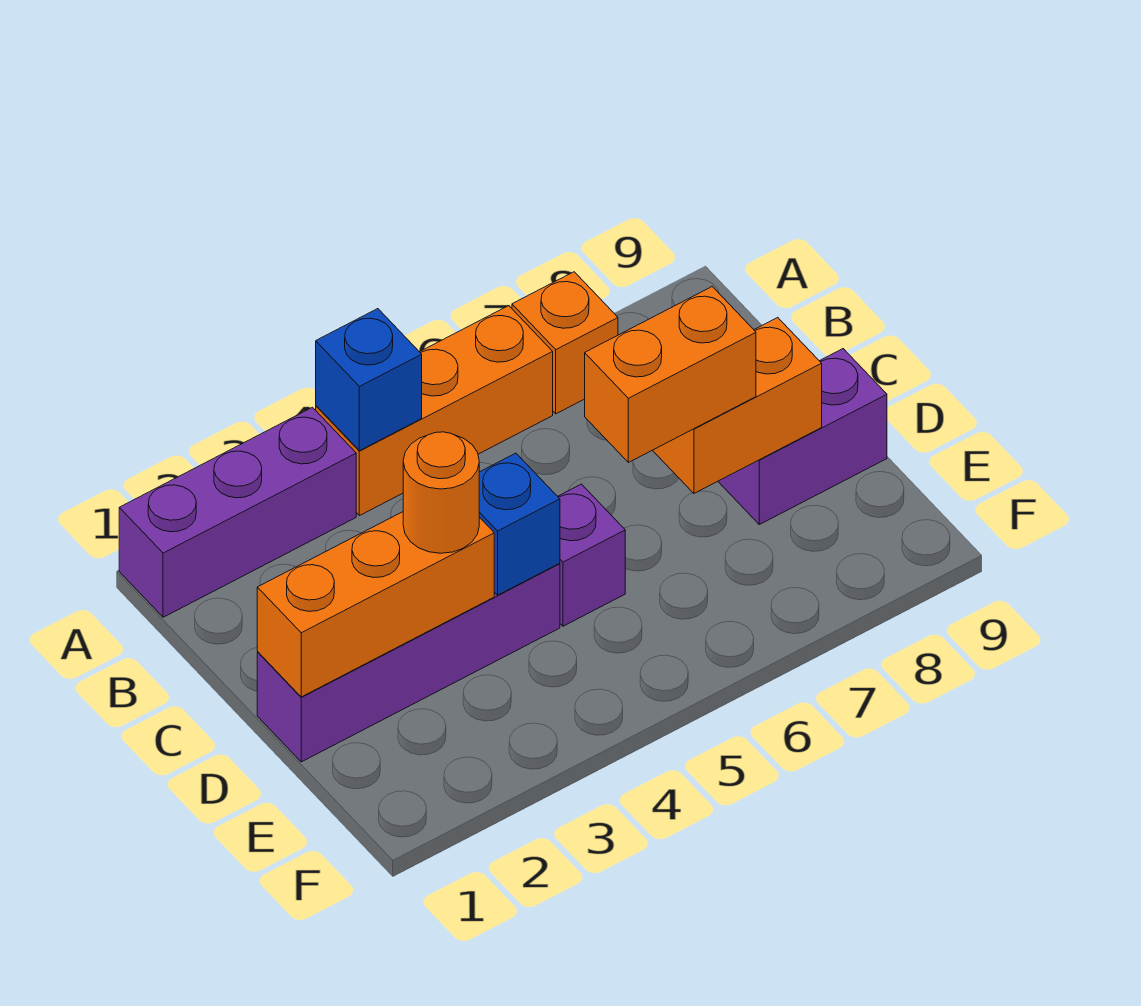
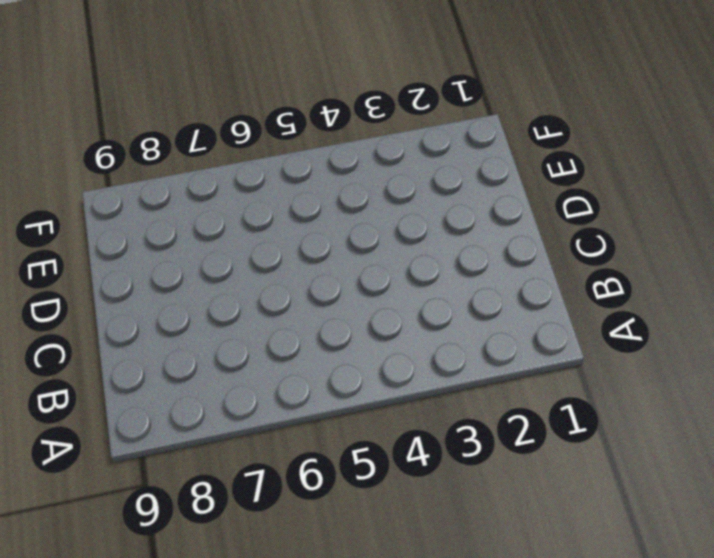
none -> purple 1x3 brick [119,407,356,617]
none -> orange 1x3 brick [316,306,553,516]
none -> orange 1x1 brick [512,272,618,414]

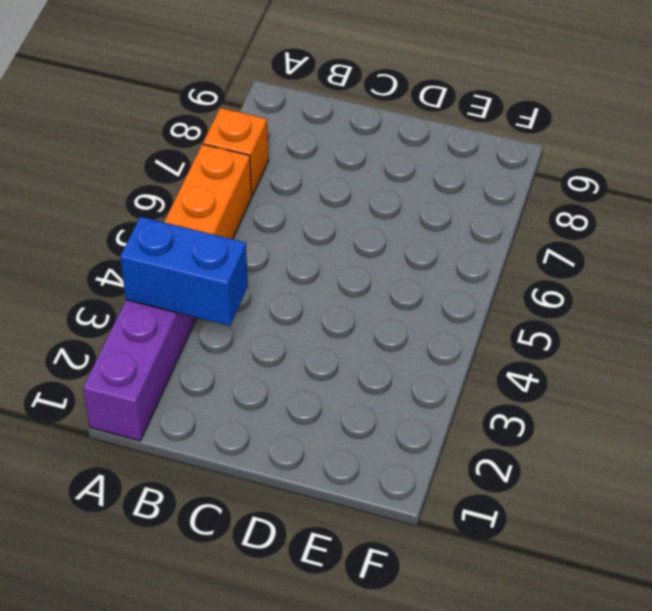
blue 1x2 brick [120,217,248,326] -> none
none -> purple 1x4 brick [257,564,560,762]
none -> purple 1x1 brick [558,484,625,626]
none -> purple 1x2 brick [718,349,887,524]

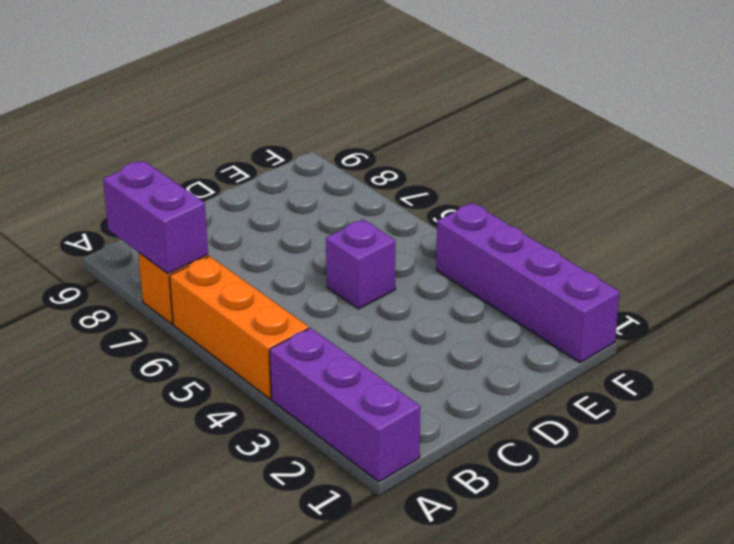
purple 1x2 brick [103,161,208,274] -> purple 1x2 brick moved to [718,349,887,524]
purple 1x4 brick [436,203,619,363] -> purple 1x4 brick moved to [257,564,560,762]
none -> blue 1x1 brick [316,309,422,451]
none -> orange 1x3 brick [257,512,494,697]
none -> blue 1x1 brick [479,453,560,595]

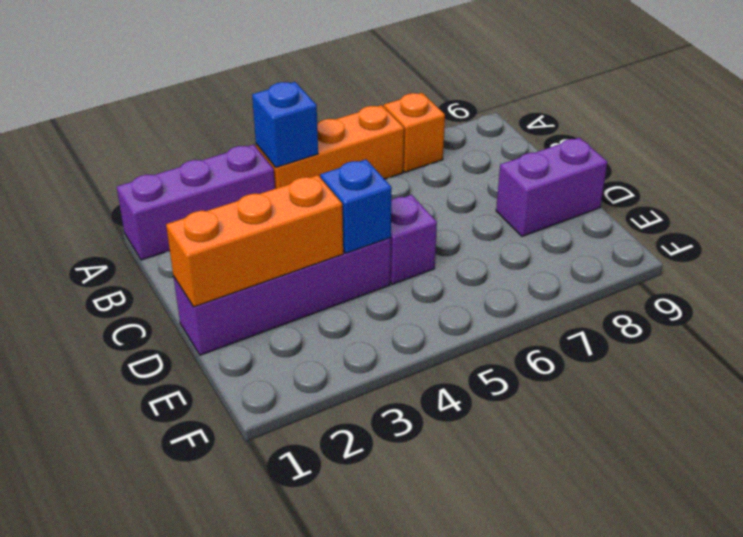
none -> orange 1x2 brick [653,318,822,493]
none -> orange 1x1 round brick [403,432,479,553]
none -> orange 1x2 brick [585,287,756,463]

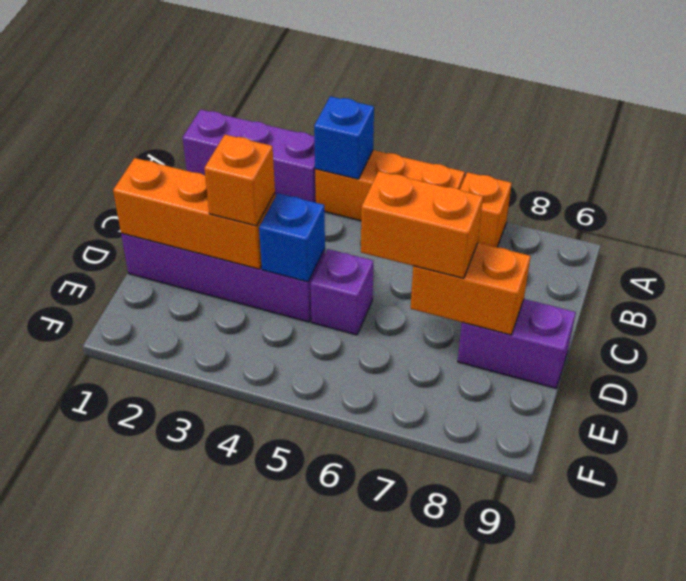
orange 1x1 brick [204,135,275,226] -> orange 1x1 round brick [403,432,479,553]

